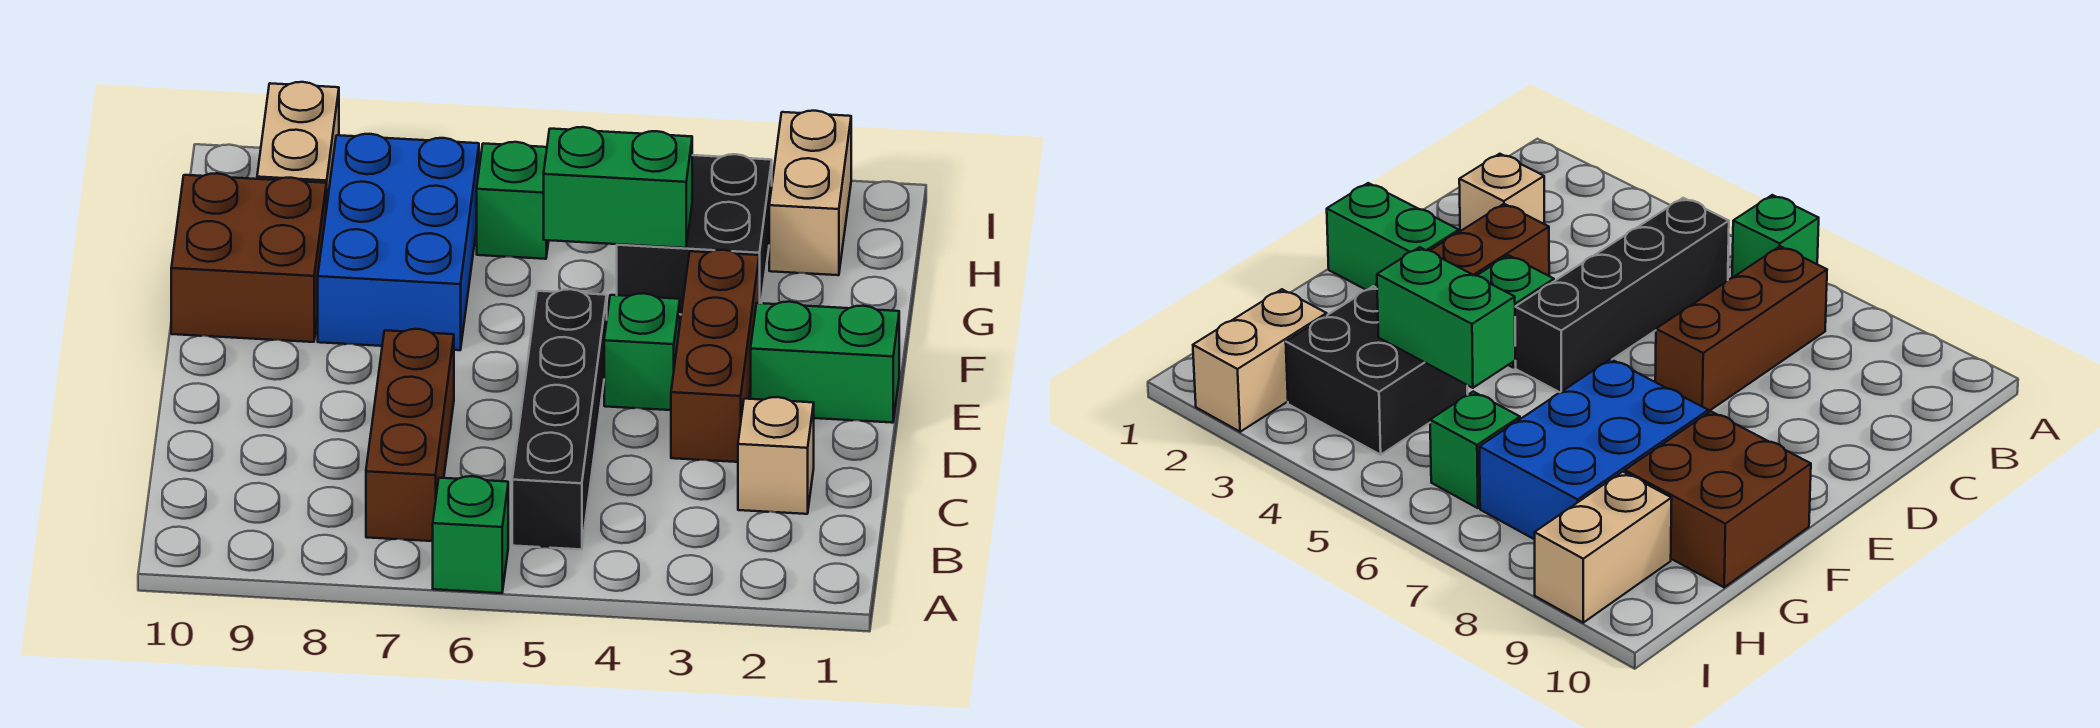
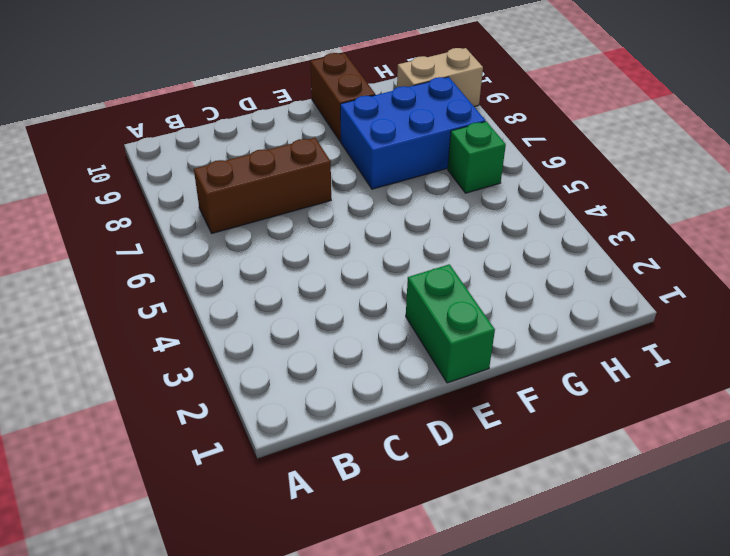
brown 1x2 brick [310,53,375,141] -> brown 2x2 brick [171,173,326,342]
none -> green 1x1 brick [433,476,508,593]
none -> black 1x4 brick [512,289,607,550]
none -> tan 1x1 brick [738,397,814,514]

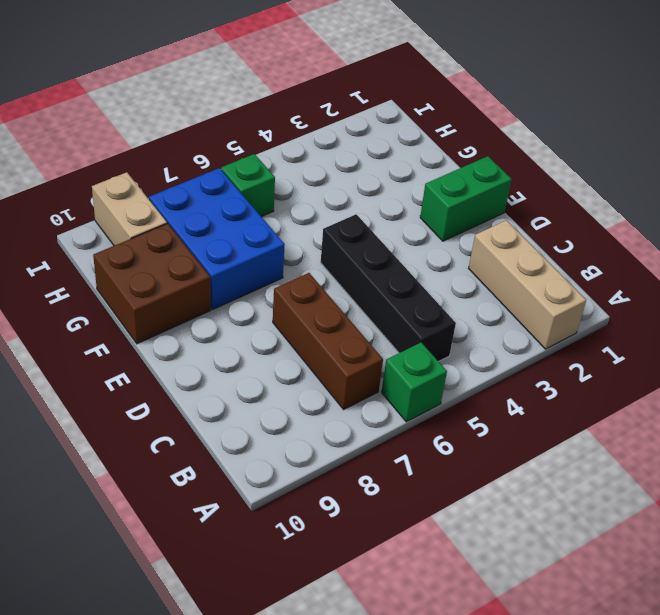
tan 1x3 brick [469,220,586,349] -> tan 1x1 brick [738,397,814,514]
none -> brown 1x3 brick [671,250,759,462]
none -> green 1x1 brick [604,293,680,410]
none -> black 2x2 brick [617,154,772,315]

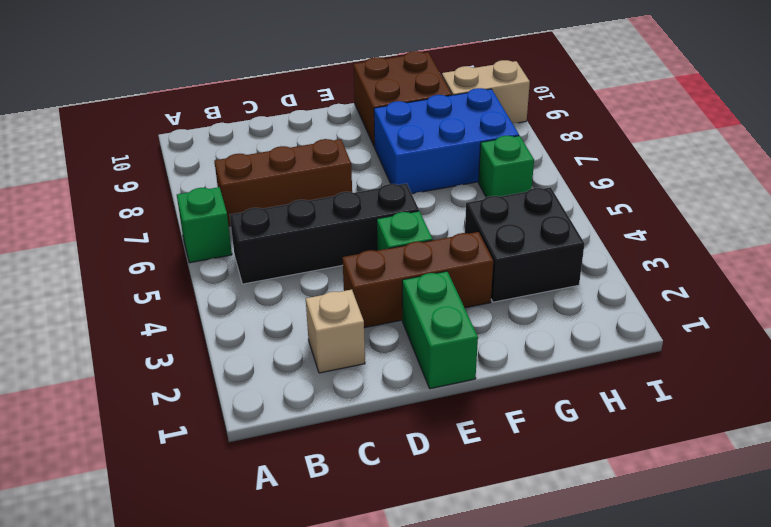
none -> tan 1x2 brick [769,111,851,275]
none -> green 1x2 brick [544,127,692,248]

